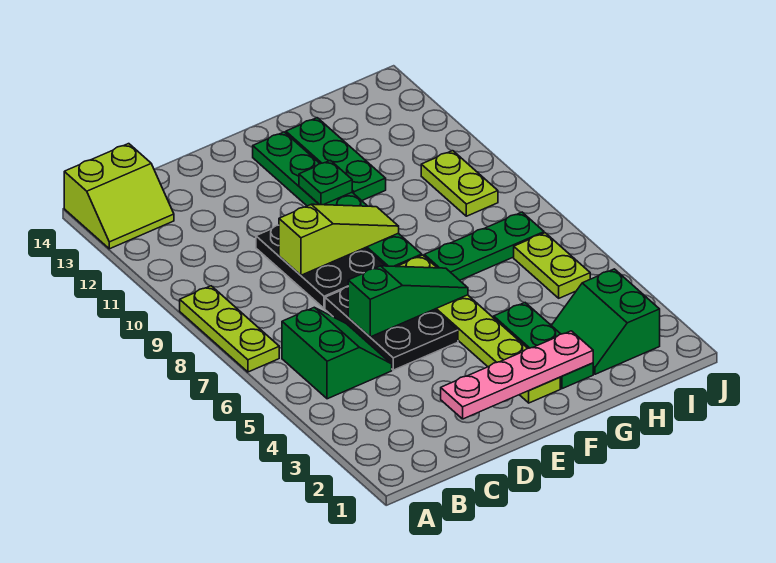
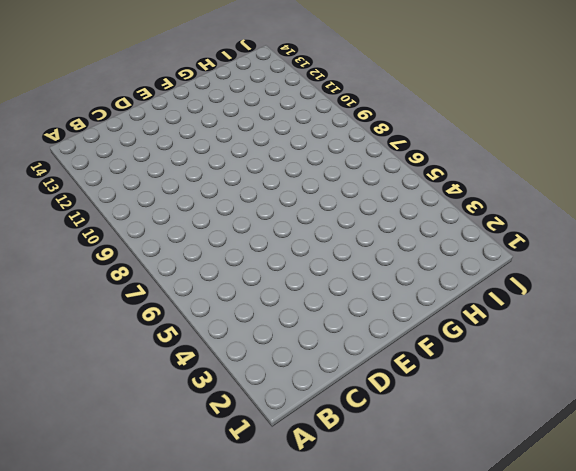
none -> lime 1x3 plate [180,286,279,372]
none -> lime 2x2 slope [64,144,174,249]
none -> green 2x2 slope [282,307,392,399]

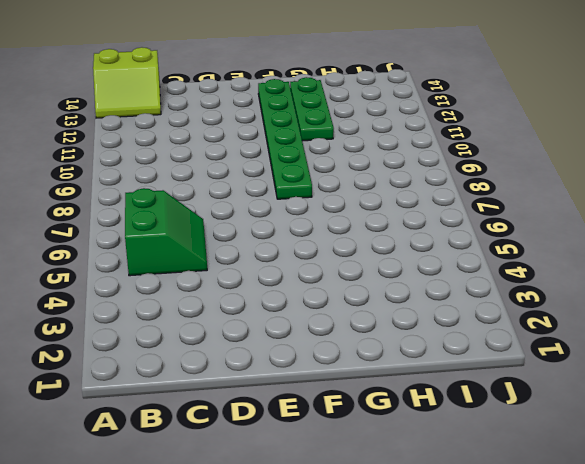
none -> lime 1x3 plate [180,286,279,372]
none -> black 2x3 plate [325,287,458,370]
none -> black 2x3 plate [256,225,385,308]

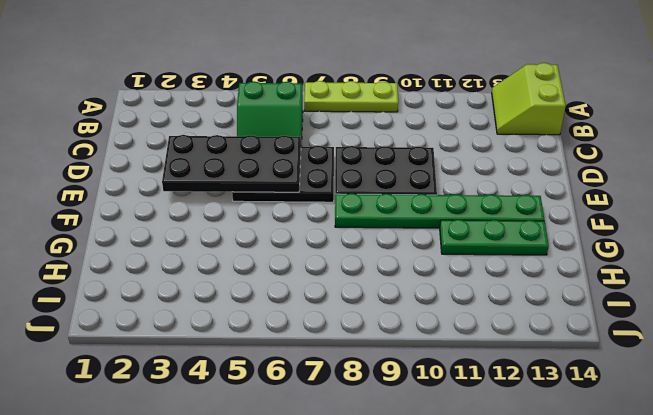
black 2x4 plate [162,135,301,192] -> green 1x3 slope [348,266,468,337]
none -> lime 1x6 plate [397,255,560,403]
none -> green 1x3 plate [494,303,593,389]
none -> green 1x3 plate [424,212,544,280]

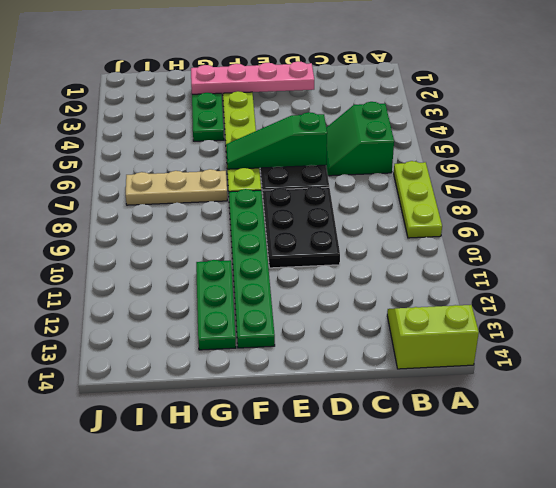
tan 1x3 plate [126,169,227,205] -> green 1x3 plate [424,212,544,280]
none -> green 2x2 slope [551,269,660,374]
none -> lime 1x2 plate [514,233,590,298]
none -> lime 1x2 plate [421,151,498,216]

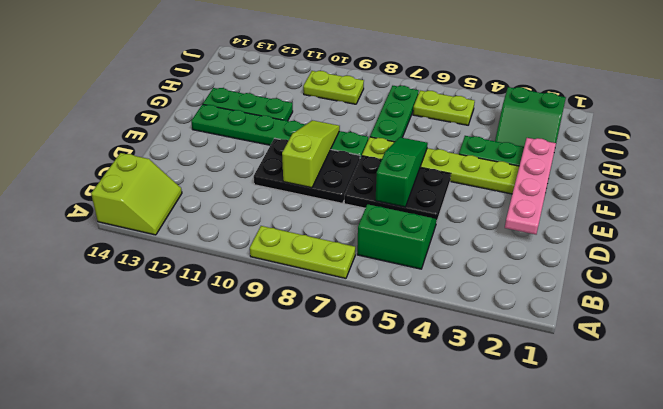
none -> green 1x1 plate [299,160,352,205]

